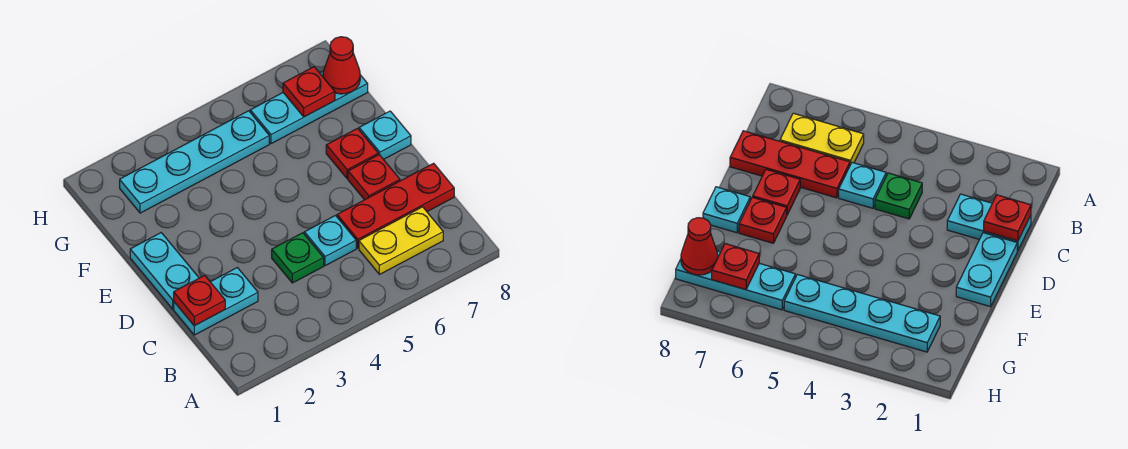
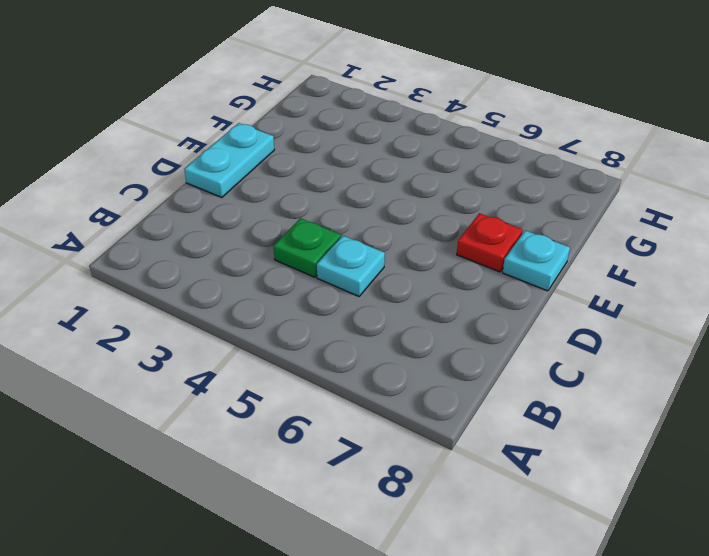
none -> yellow 1x2 plate [359,207,443,274]
none -> cyan 1x2 plate [174,268,258,335]
none -> red 1x3 plate [337,163,454,248]

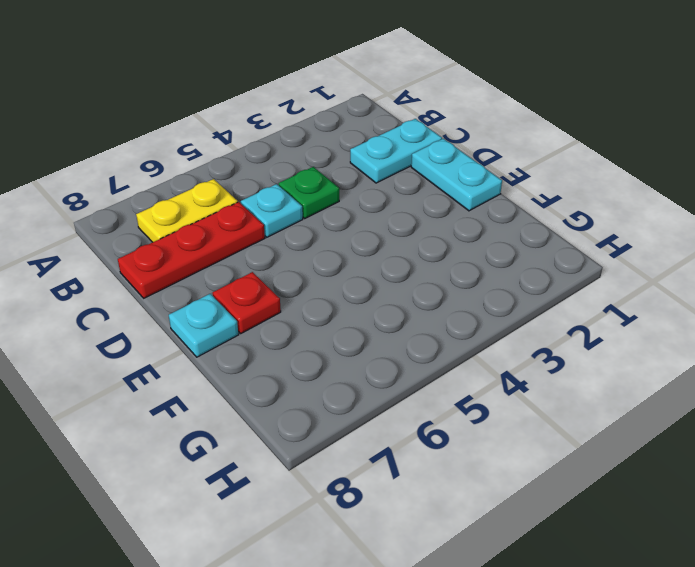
none -> red 1x1 plate [348,155,400,200]
none -> cyan 1x4 plate [120,111,269,213]
none -> cyan 1x3 plate [250,71,368,144]

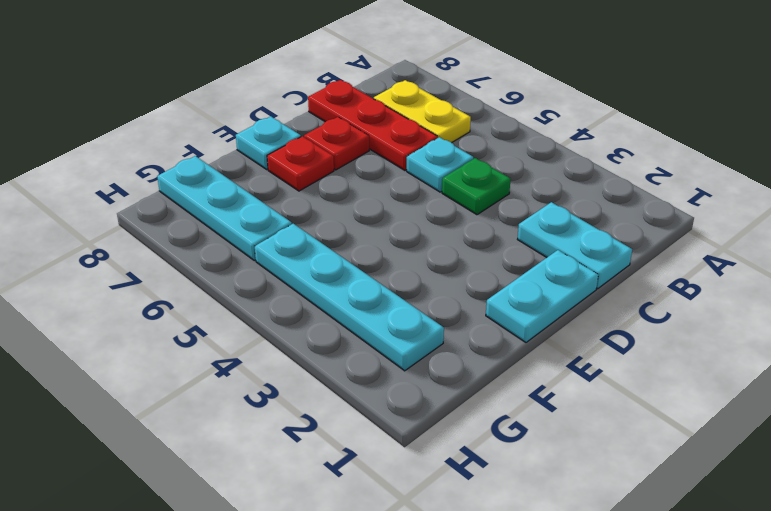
none -> red 1x1 plate [174,275,225,326]
none -> red 1x1 plate [283,67,335,117]
none -> red 1x1 cone [323,37,360,94]

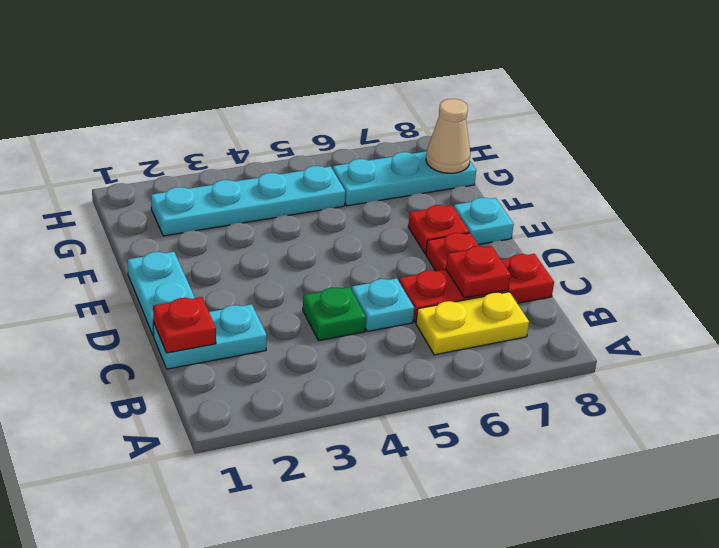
red 1x1 plate [446,246,511,298] -> red 1x1 plate moved to [283,67,335,117]
tan 1x1 cone [426,99,470,173] -> red 1x1 cone [323,37,360,94]

